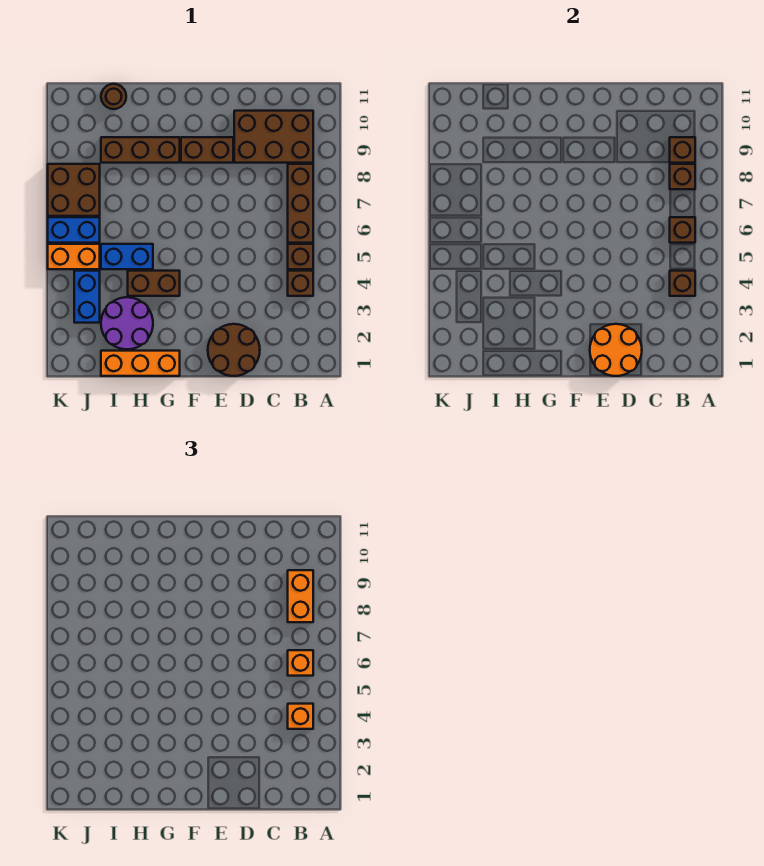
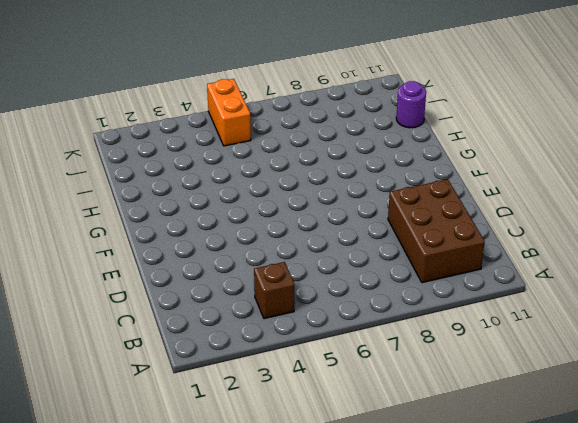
purple 1x1 round brick [396,81,426,128] -> brown 1x1 round brick [101,84,126,109]
none -> brown 1x1 brick [288,244,313,269]
none -> brown 1x3 brick [288,164,313,243]
none -> brown 2x2 round brick [208,324,260,376]

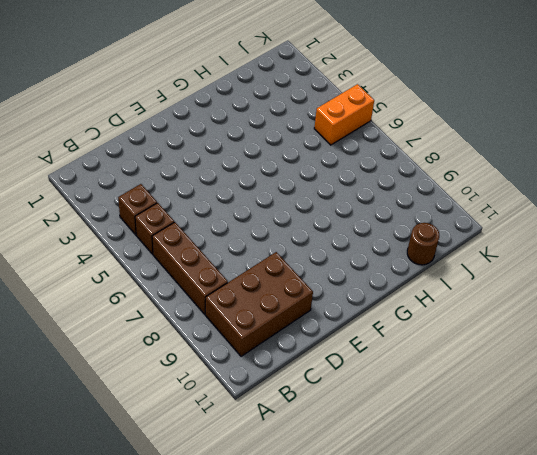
none -> brown 2x2 round brick [208,324,260,376]
none -> brown 1x2 brick [181,137,233,163]
none -> orange 1x3 brick [101,351,180,376]

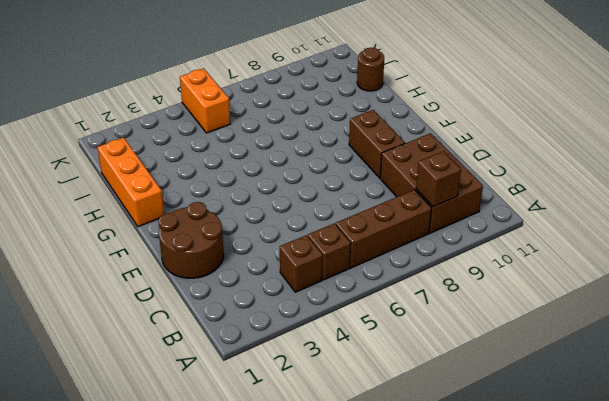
none -> brown 1x2 brick [128,271,180,296]
none -> brown 1x3 brick [101,137,180,163]
none -> purple 2x2 round brick [101,297,153,349]

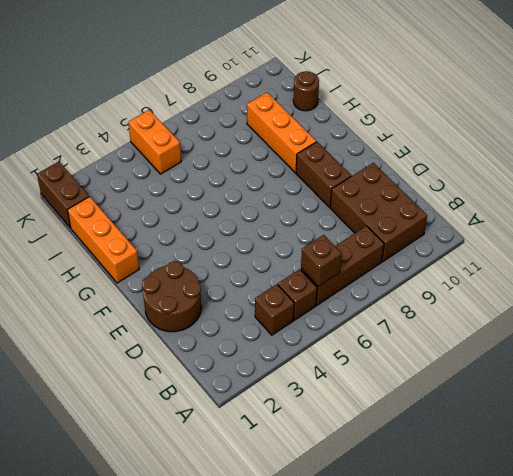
orange 1x3 brick [247,92,316,173] -> brown 1x3 brick [101,137,180,163]
brown 1x2 brick [37,162,89,228] -> brown 1x2 brick moved to [128,271,180,296]
none -> purple 2x2 round brick [101,297,153,349]
none -> blue 1x2 brick [101,244,153,269]
none -> blue 1x2 brick [74,271,100,323]

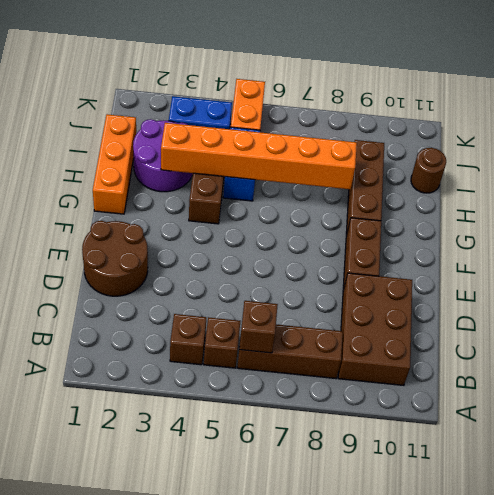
orange 1x6 brick [161,123,357,189] -> none
none -> blue 1x2 brick [48,217,100,243]
none -> brown 2x2 brick [48,164,100,216]
none -> brown 1x1 brick [670,271,695,296]

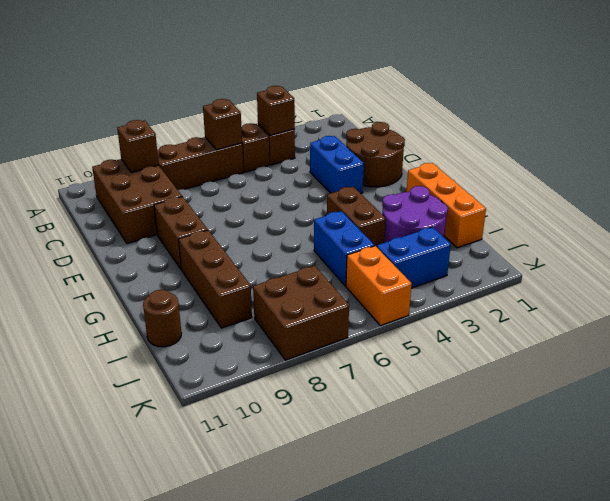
blue 1x2 brick [310,136,364,193] -> blue 1x2 brick moved to [48,217,100,243]
none -> brown 1x1 brick [670,164,695,189]
none -> orange 2x2 round brick [590,324,642,376]
none -> orange 1x1 brick [288,704,313,729]

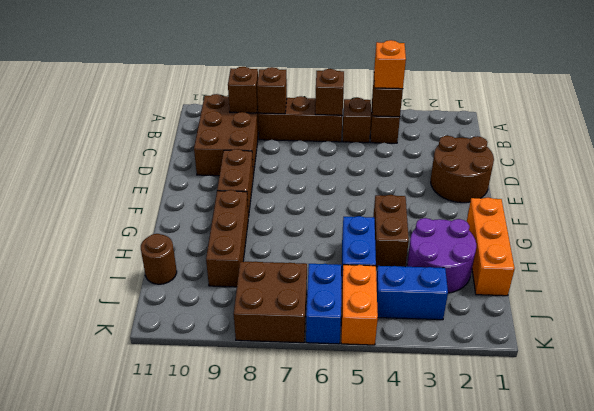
none -> orange 2x2 round brick [590,324,642,376]
none -> orange 1x1 brick [288,650,313,676]
none -> orange 1x2 brick [288,570,313,622]

